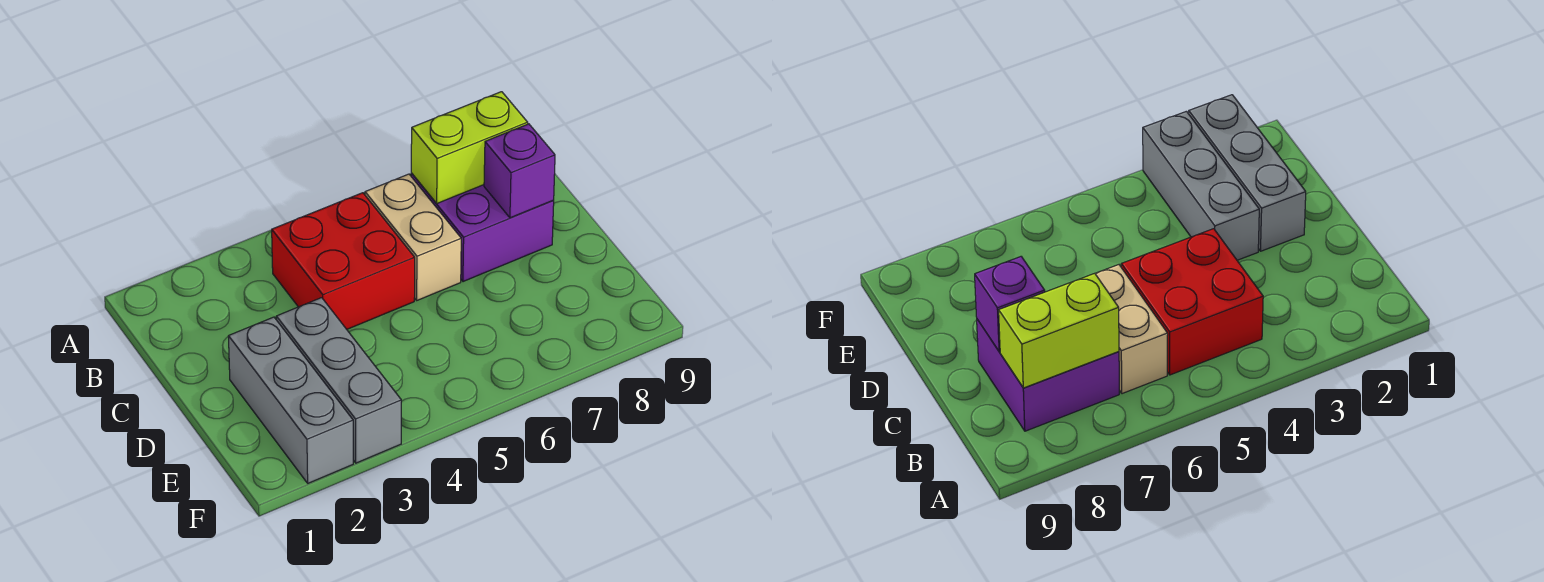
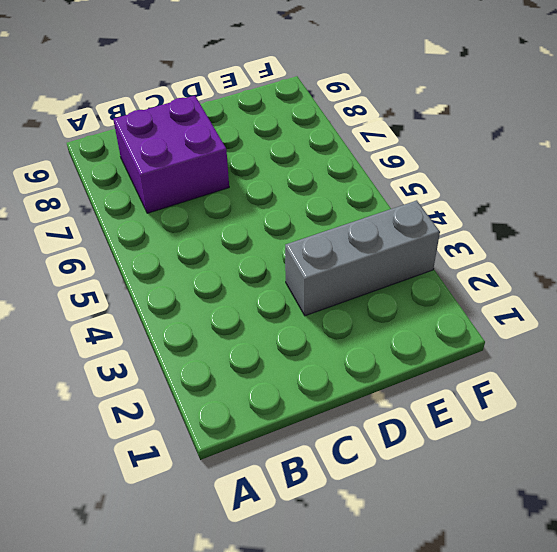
none -> red 2x2 brick [272,193,415,329]
none -> tan 1x2 brick [365,174,461,300]

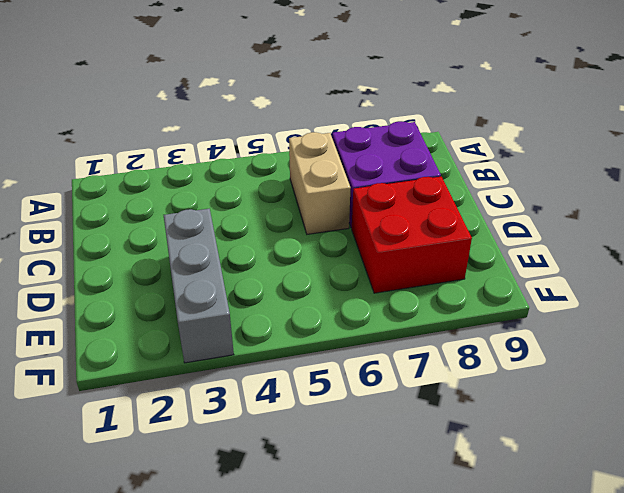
red 2x2 brick [352,177,472,293] -> red 2x2 brick moved to [272,193,415,329]
none -> grey 1x3 brick [228,317,353,483]
none -> lime 1x2 brick [411,92,528,203]

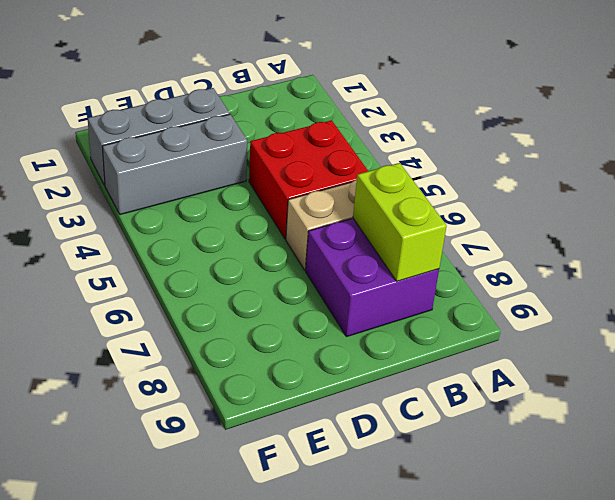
none -> purple 1x1 brick [484,124,555,218]

